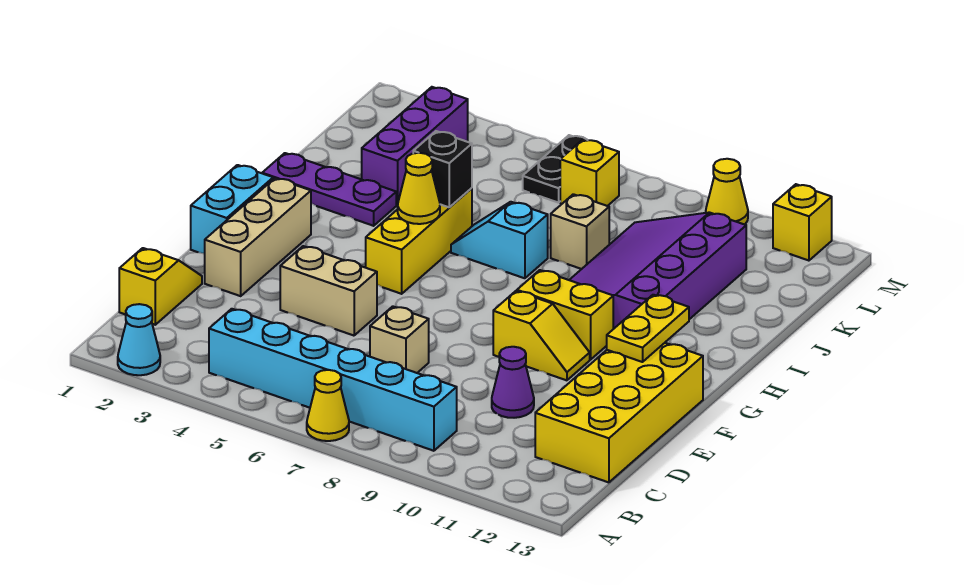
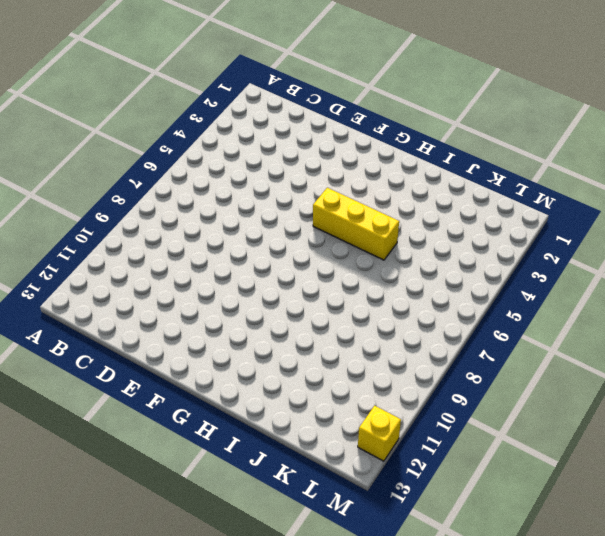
none -> cyan 1x1 cone [118,304,160,375]
none -> yellow 1x1 cone [307,370,349,441]
none -> cyan 1x6 brick [209,309,457,451]

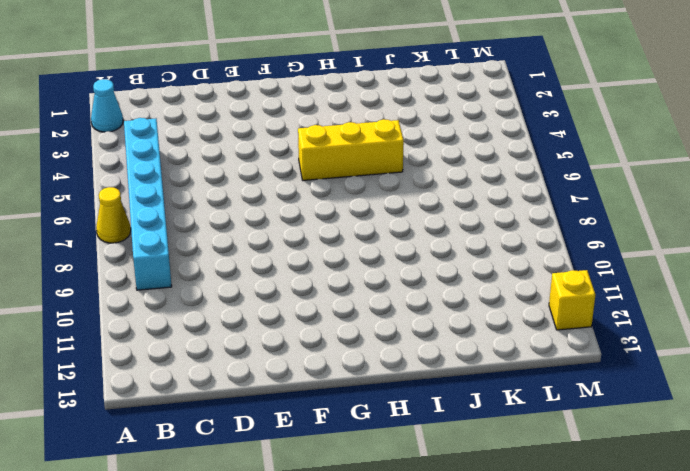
none -> yellow 1x2 slope [119,248,202,325]
none -> yellow 2x4 brick [535,343,703,482]
none -> tan 1x1 brick [370,306,429,373]

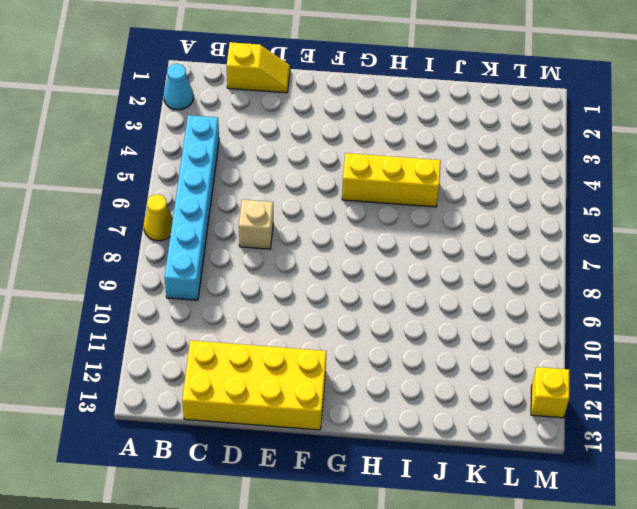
none -> purple 1x1 cone [492,347,534,418]
none -> tan 1x3 brick [205,178,311,296]
none -> tan 1x2 brick [280,246,377,336]

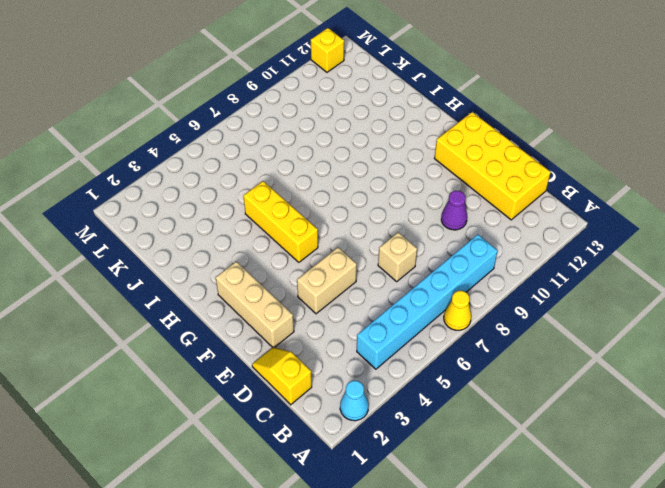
none -> cyan 1x2 brick [191,165,273,254]
none -> yellow 1x2 slope [493,291,590,380]
none -> yellow 1x2 brick [517,270,613,359]

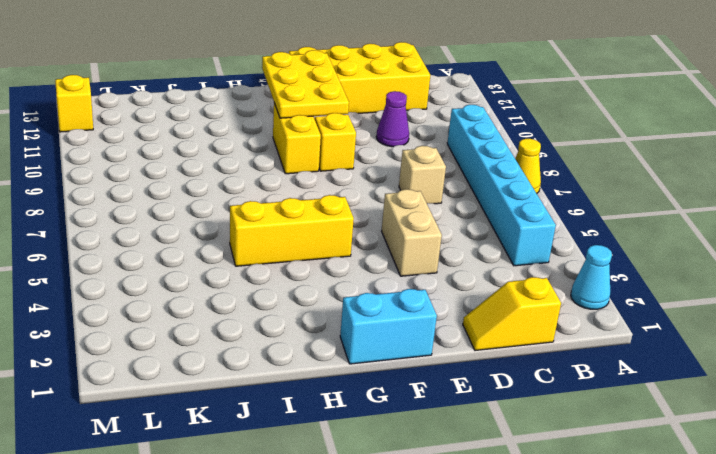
yellow 2x3 plate [262,50,349,118] -> yellow 1x2 plate [607,295,689,362]
none -> tan 1x3 brick [205,178,311,296]
none -> purple 3x4 slope [570,212,746,329]
none -> purple 1x3 plate [262,153,396,226]

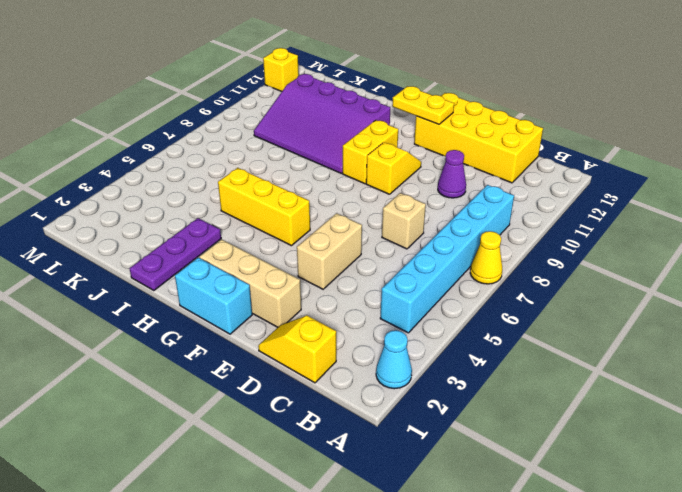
none -> cyan 1x2 slope [451,202,548,278]
none -> purple 1x3 brick [362,87,468,205]
none -> tan 1x1 brick [551,194,609,269]

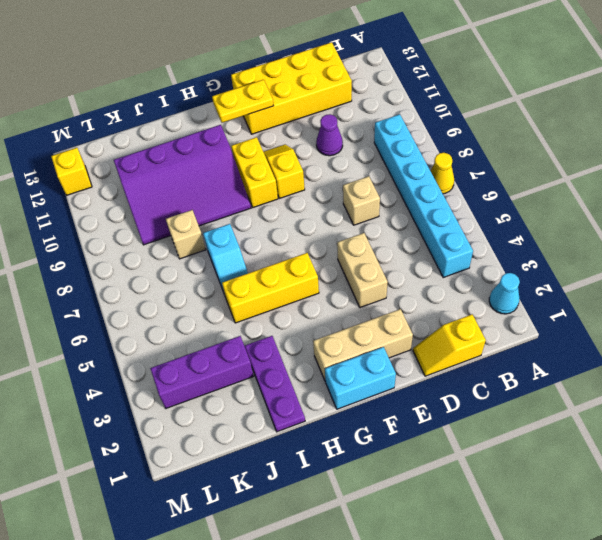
none -> black 1x2 plate [523,135,588,203]
none -> yellow 1x1 brick [560,139,619,206]
none -> yellow 1x1 cone [706,159,748,225]

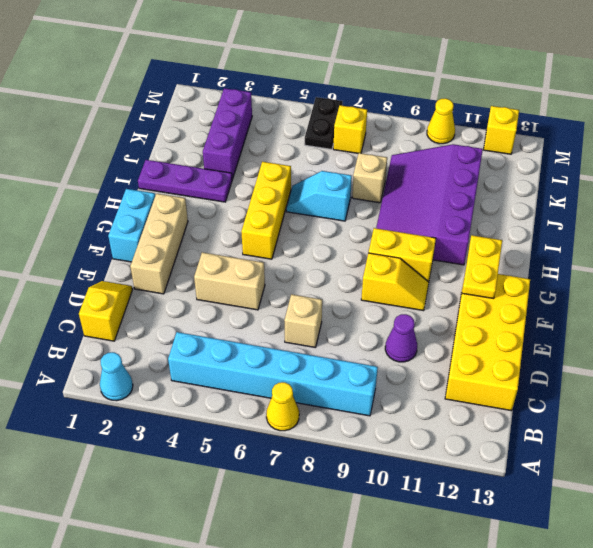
none -> yellow 1x1 cone [398,153,440,224]
none -> black 1x1 brick [413,131,472,207]

